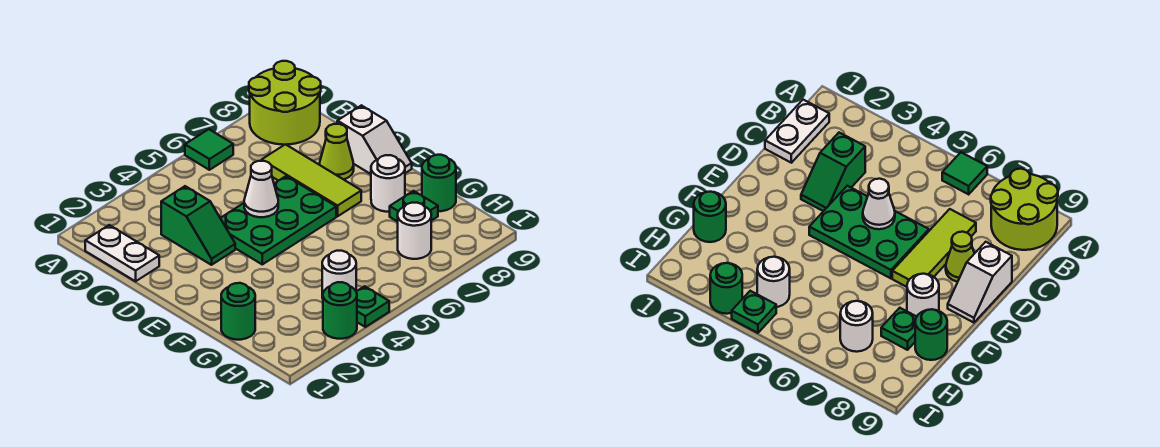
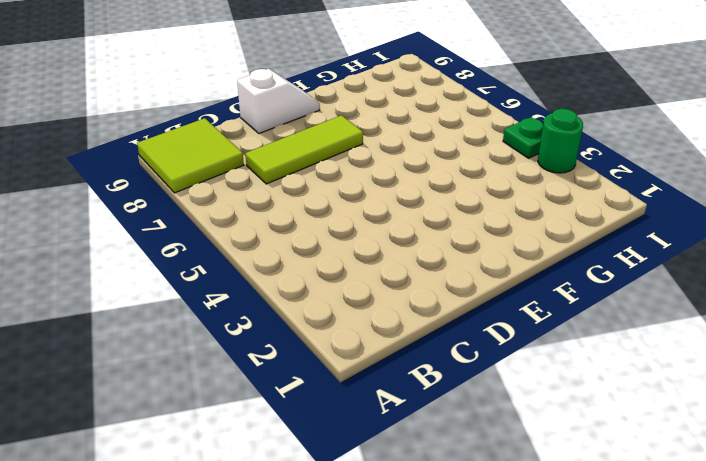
lime 2x2 tile [137,118,244,193] -> lime 2x2 round brick [249,61,321,145]
none -> green 1x1 tile [185,129,233,170]
none -> white 1x2 plate [85,225,159,281]
none -> green 1x2 slope [161,186,235,265]

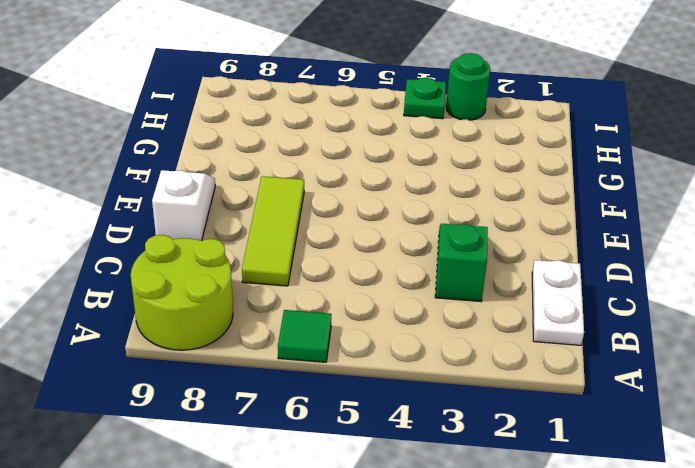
none -> green 2x3 plate [220,176,336,264]
none -> lime 1x1 cone [320,124,354,179]
none -> white 1x1 round brick [371,155,405,212]

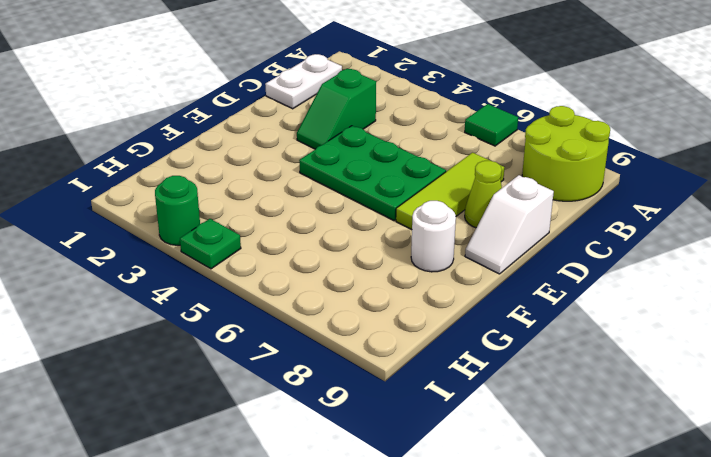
none -> green 1x1 round brick [221,283,255,340]
none -> green 1x1 plate [390,191,438,222]
none -> green 1x1 round brick [422,155,456,211]

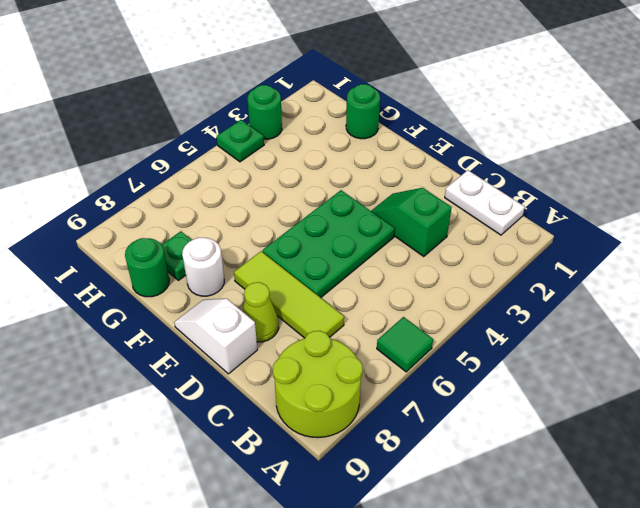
none -> white 1x1 round brick [322,251,356,298]
none -> white 1x1 round brick [398,203,431,259]
none -> white 1x1 cone [244,161,278,217]

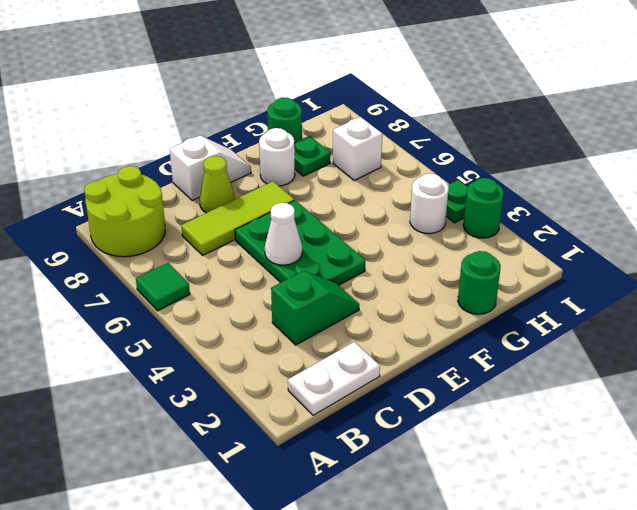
white 1x1 brick [333,117,382,180] -> white 1x1 round brick [398,203,431,259]

